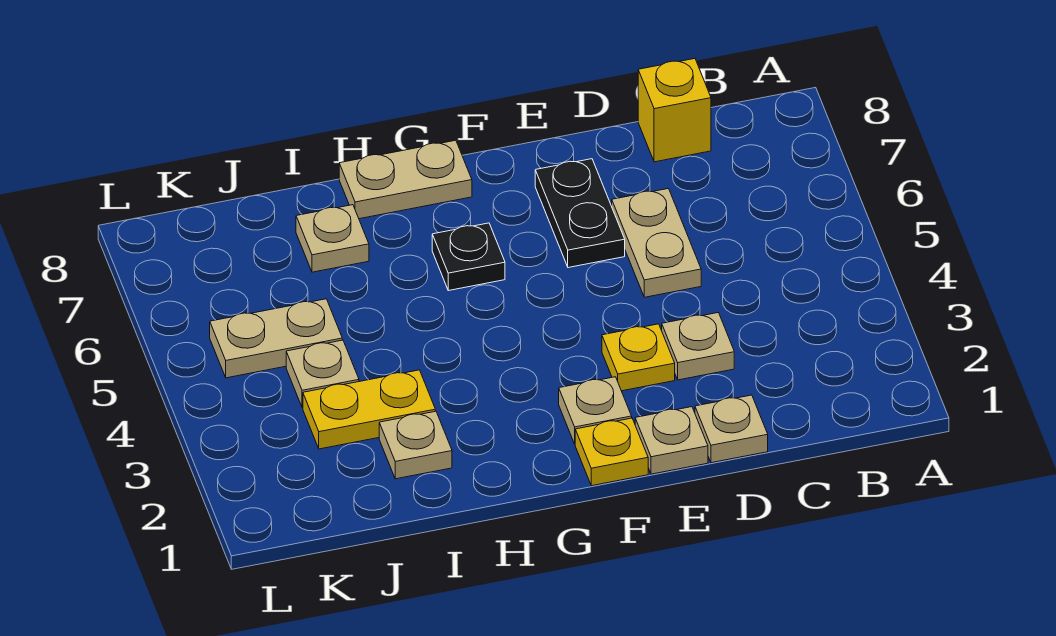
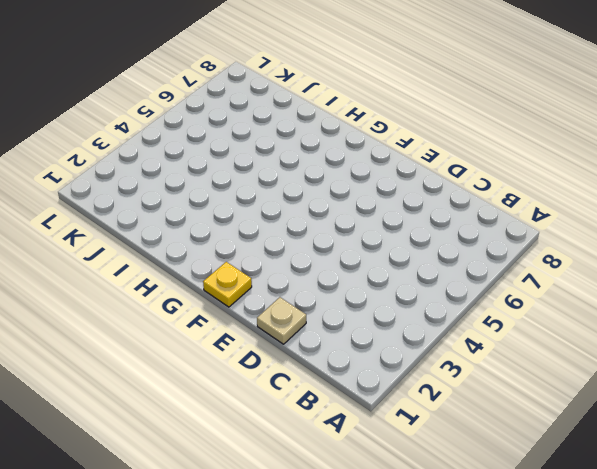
none -> yellow 1x1 brick [638,59,711,162]
none -> tan 1x1 plate [662,313,734,380]
none -> tan 1x2 plate [612,189,701,297]

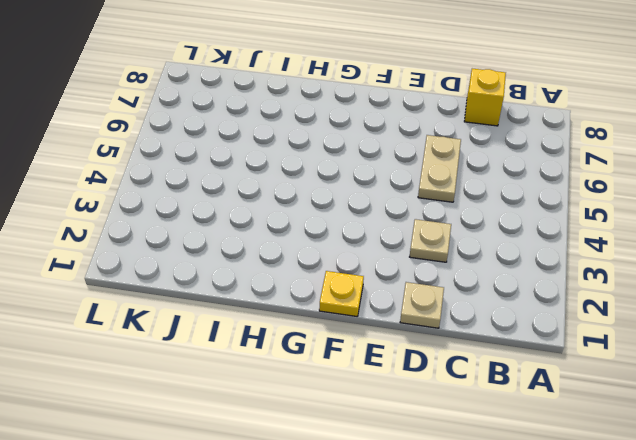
none -> tan 1x1 plate [635,407,708,474]
none -> yellow 1x1 plate [602,324,675,391]
none -> black 1x2 plate [535,159,625,268]

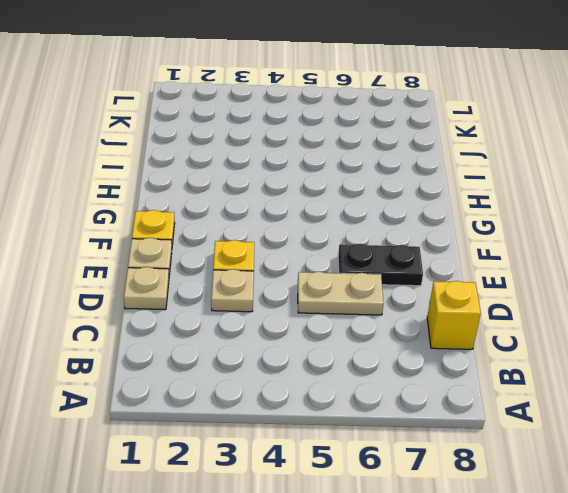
none -> tan 1x1 plate [559,377,632,444]
none -> black 1x1 plate [432,223,505,291]
none -> tan 1x2 plate [339,140,472,219]

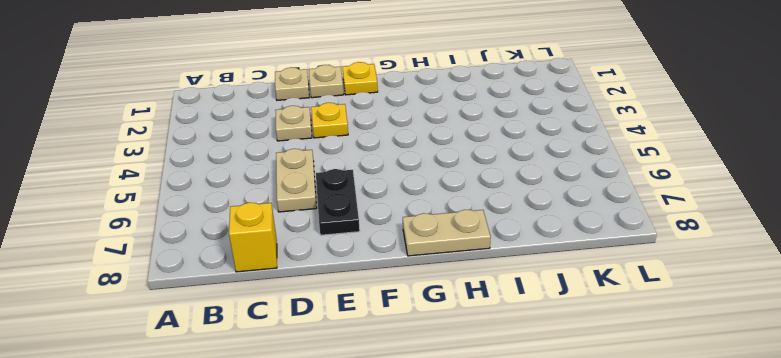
none -> tan 1x1 plate [559,377,632,444]
none -> black 1x1 plate [432,223,505,291]
none -> tan 1x1 plate [379,411,452,479]

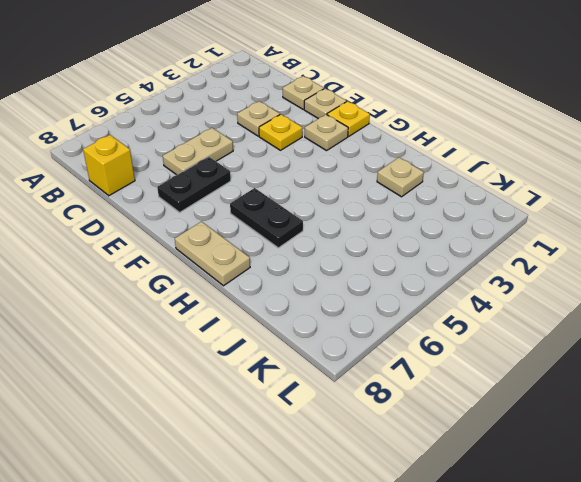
black 1x2 plate [230,188,303,248] -> black 1x1 plate [432,223,505,291]
none -> yellow 1x2 plate [303,370,435,449]
none -> tan 1x1 plate [296,205,369,272]
none -> tan 1x1 plate [286,340,359,408]

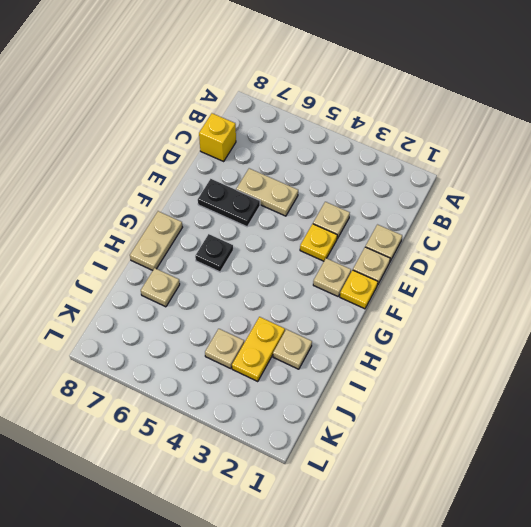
none -> tan 1x2 plate [210,299,342,378]

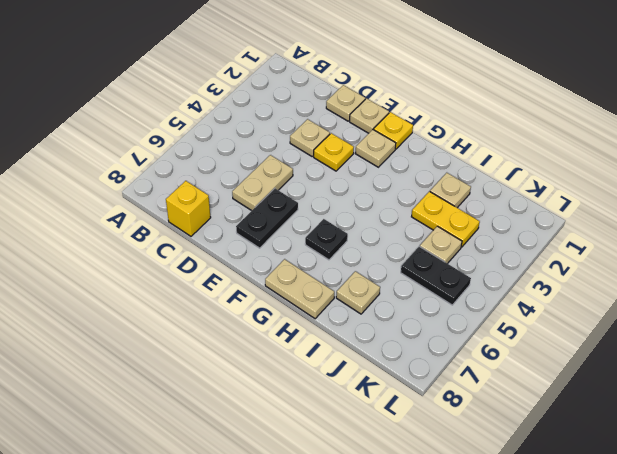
black 1x2 plate [401,246,471,305] -> tan 1x2 plate [210,299,342,378]

